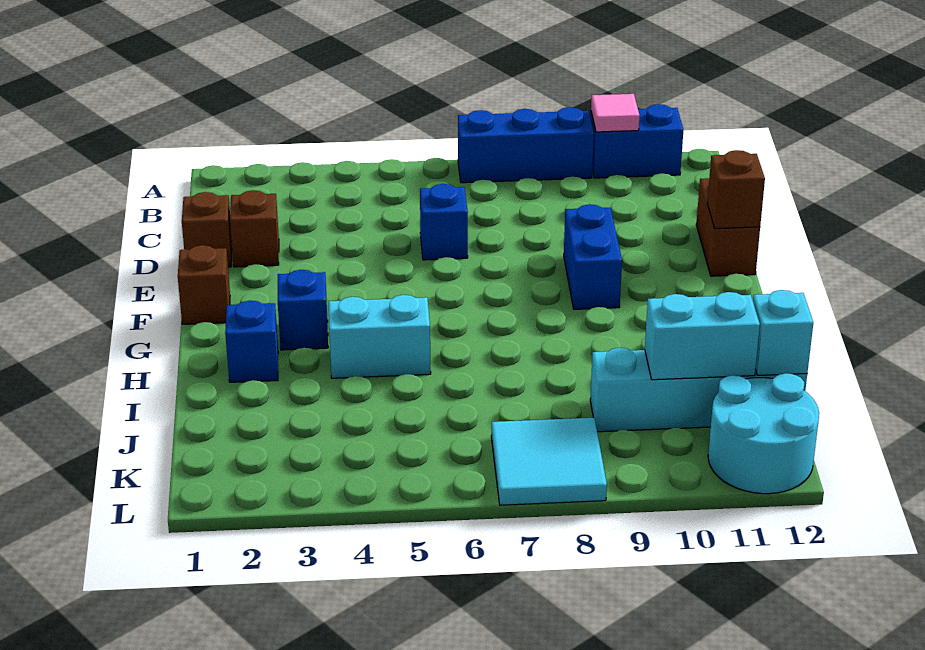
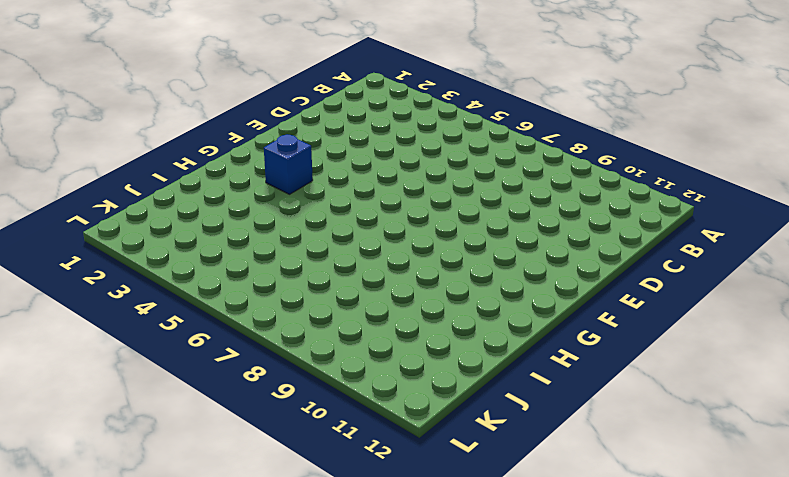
none -> blue 1x3 brick [458,107,594,183]
none -> blue 1x2 brick [591,104,683,178]
none -> brown 1x1 brick [182,192,232,267]

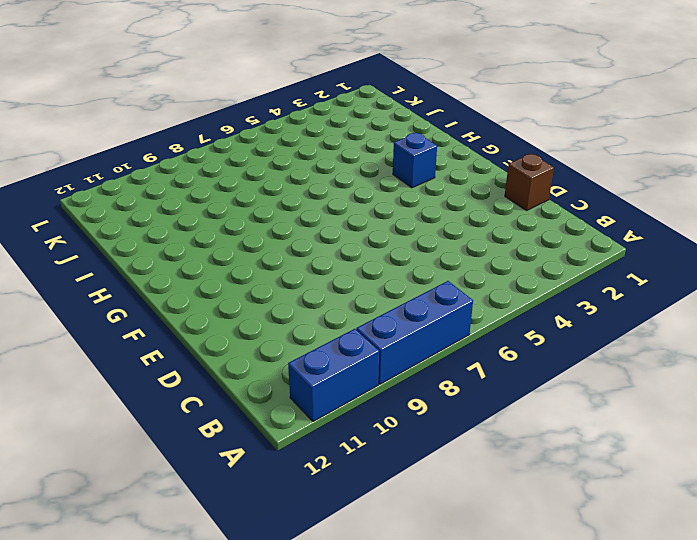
none -> brown 1x1 brick [230,190,279,267]
none -> blue 1x1 brick [420,184,468,260]
none -> brown 1x2 brick [696,178,760,276]

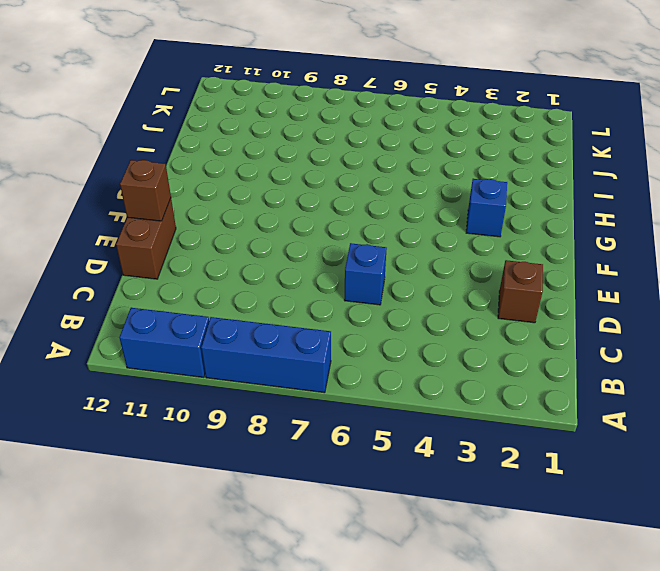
none -> brown 1x1 brick [182,192,232,267]
none -> blue 1x2 brick [564,204,622,309]
none -> brown 1x1 brick [178,245,230,324]

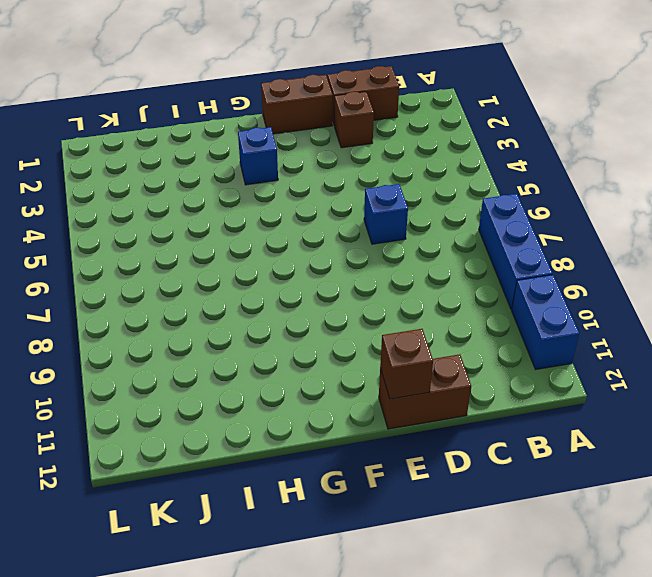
brown 1x2 brick [328,66,399,124] -> brown 1x1 brick [182,192,232,267]
brown 1x2 brick [261,75,333,134] -> brown 1x1 brick [178,245,230,324]
none -> blue 1x2 brick [564,204,622,309]
none -> blue 1x1 brick [225,301,278,382]
none -> cyan 1x2 brick [328,295,431,378]

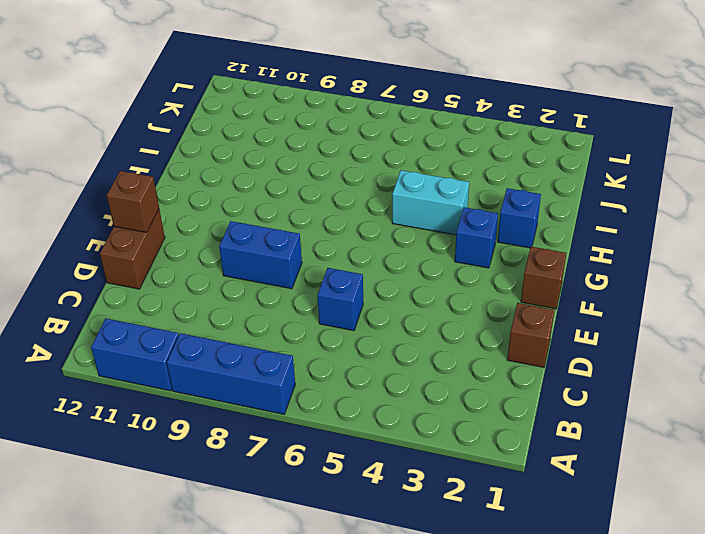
blue 1x2 brick [219,221,302,289] -> blue 1x2 brick turned to [564,204,622,309]
none -> brown 1x1 brick [230,190,279,267]
none -> cyan 1x4 brick [590,348,807,432]
none -> cyan 2x2 tile [491,418,607,505]

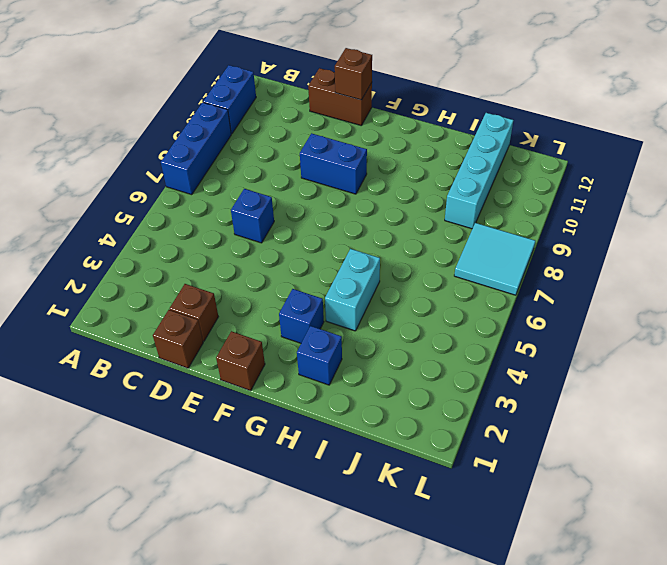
none -> cyan 2x2 round brick [708,373,819,494]
none -> pink 1x1 tile [591,94,640,132]
none -> cyan 1x2 brick [645,292,760,380]

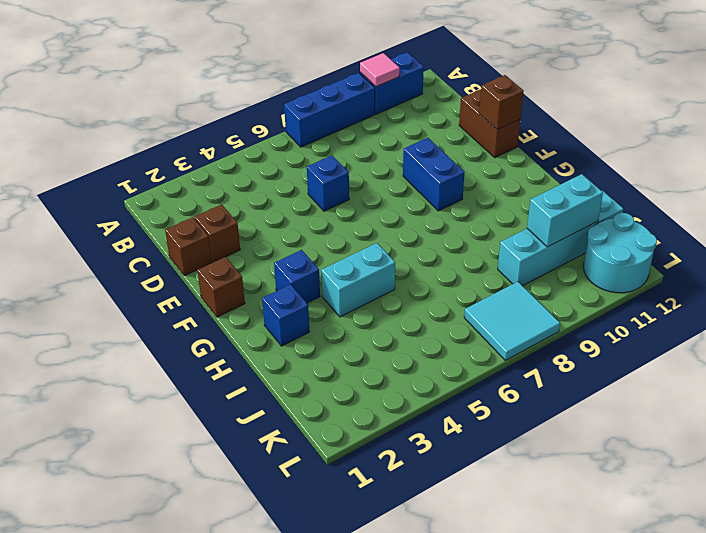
none -> cyan 1x1 brick [753,290,813,375]

